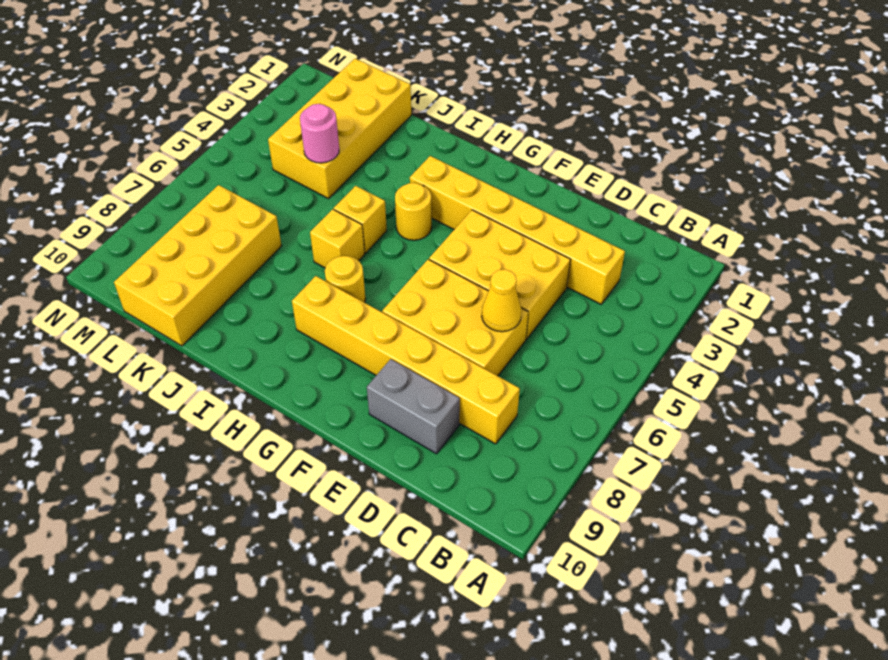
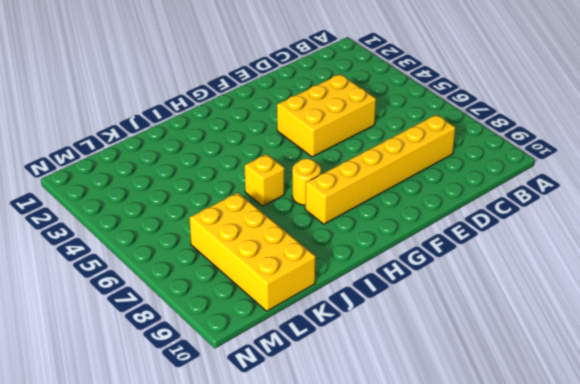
none -> yellow 1x6 brick [410,156,625,304]
none -> yellow 2x3 brick [382,259,528,376]
none -> grey 1x2 brick [367,359,460,454]

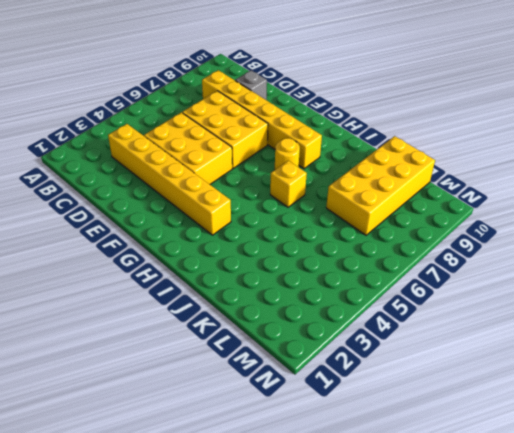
grey 1x1 brick [235,70,267,100] -> grey 1x2 brick [367,359,460,454]
none -> yellow 1x1 round brick [395,183,432,240]
none -> yellow 1x1 brick [334,186,387,253]
none -> yellow 2x4 brick [268,59,411,199]

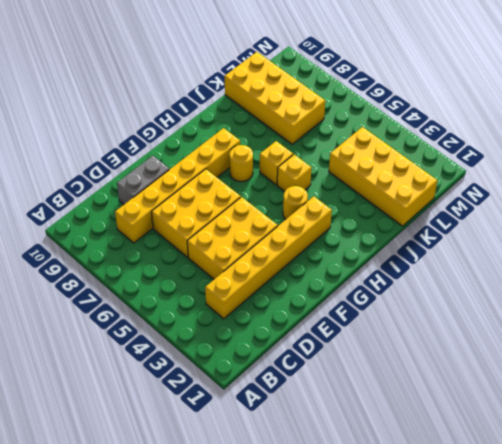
none -> yellow 1x1 cone [482,269,521,332]
none -> pink 1x1 round brick [300,104,339,163]

